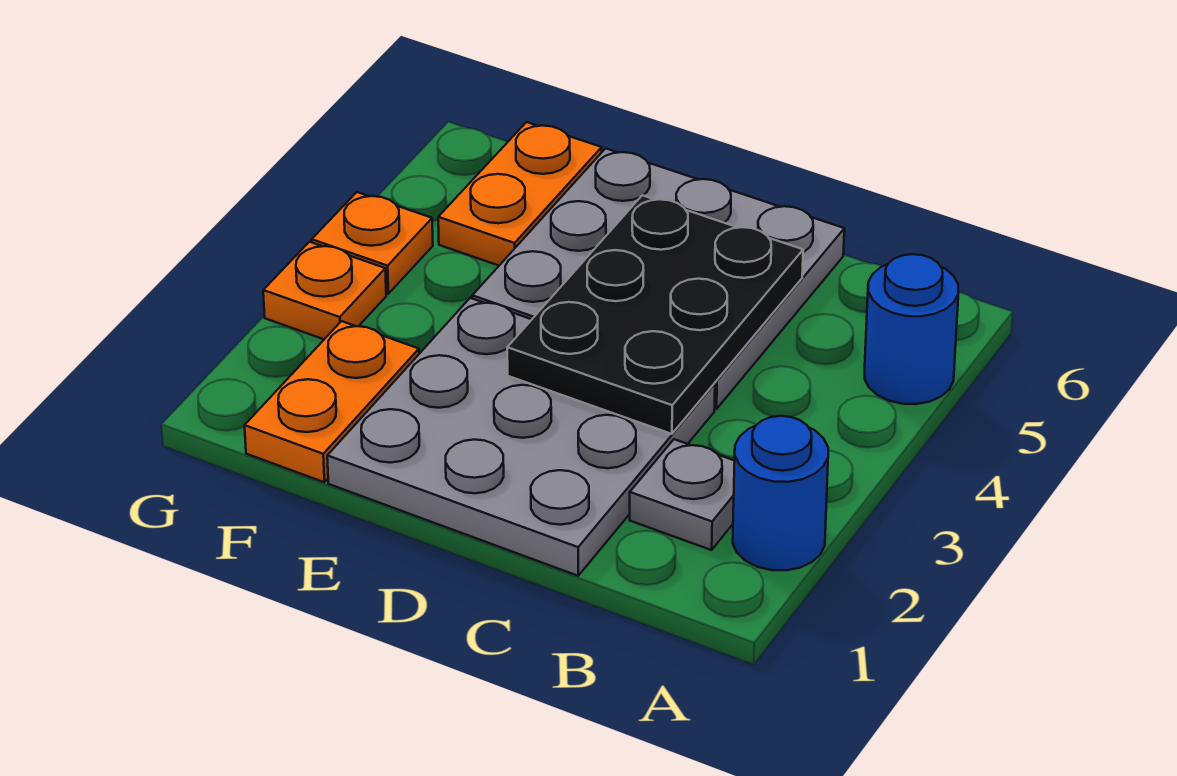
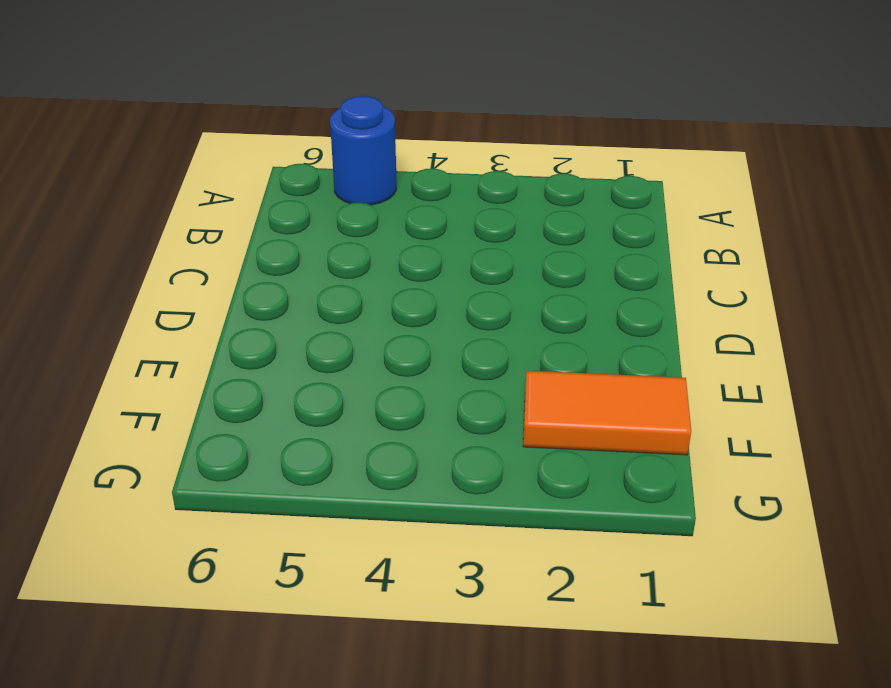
orange 1x2 tile [523,371,691,455] -> orange 1x2 plate [245,321,419,482]
none -> blue 1x1 round brick [733,416,828,570]
none -> grey 1x1 plate [630,439,735,550]

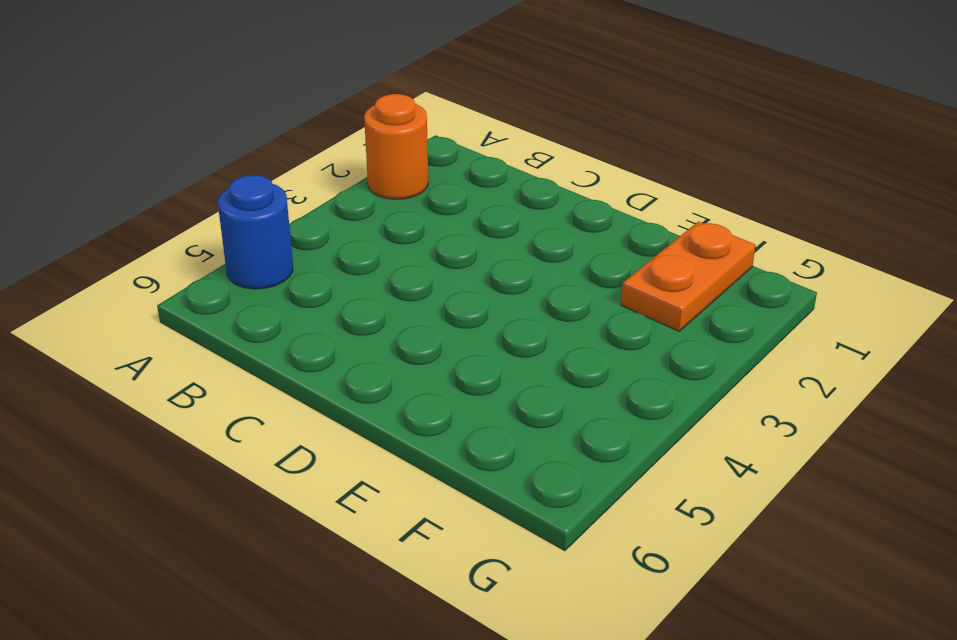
orange 1x1 round brick [364,94,428,199] -> blue 1x1 round brick [733,416,828,570]
none -> grey 1x1 plate [630,439,735,550]
none -> grey 3x3 plate [327,298,715,576]

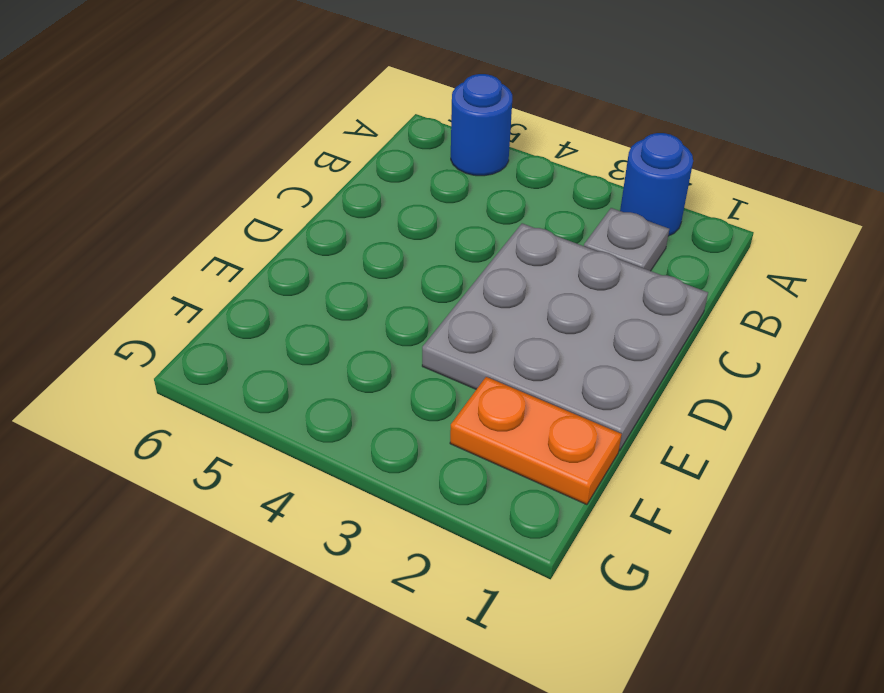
none -> grey 3x3 plate [472,148,844,409]
none -> orange 1x2 plate [438,122,602,266]

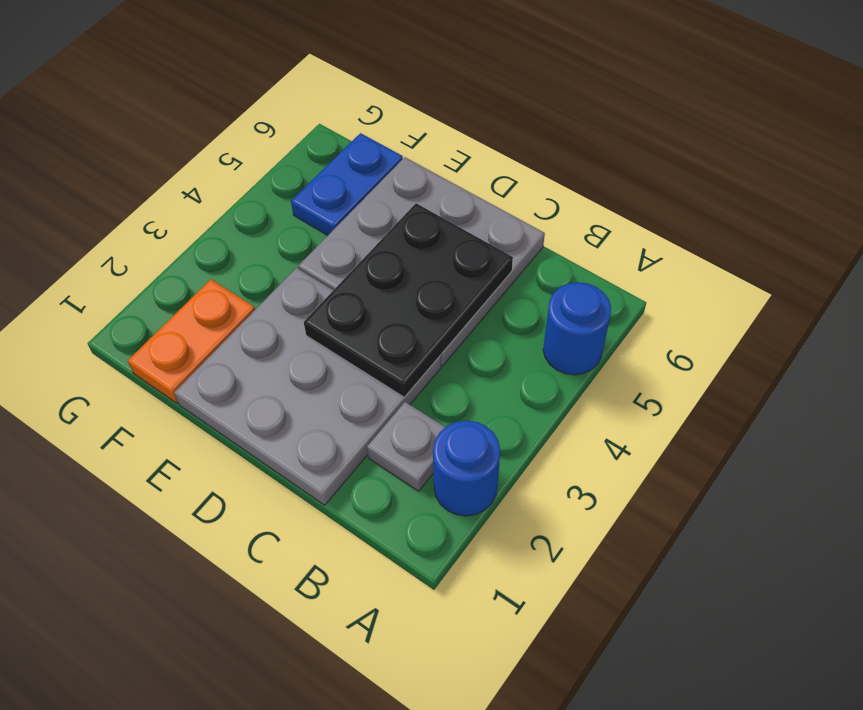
blue 1x2 plate [291,133,403,235] -> orange 1x2 plate [438,122,602,266]
none -> orange 1x1 plate [263,242,386,339]
none -> orange 1x1 plate [312,192,433,294]

